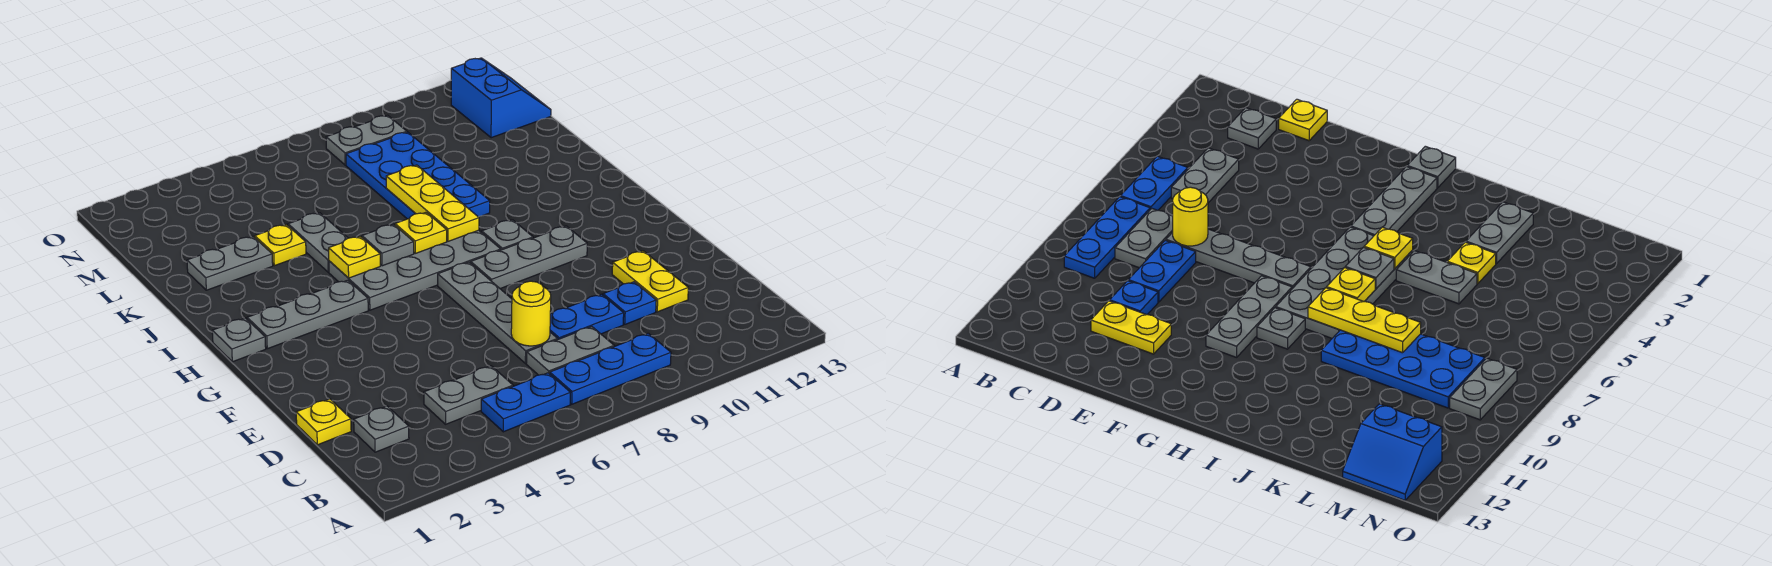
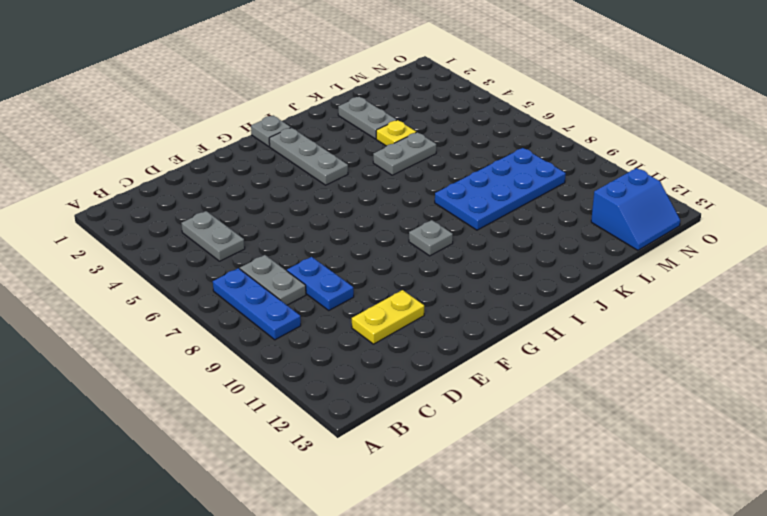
none -> blue 1x2 plate [481,373,570,432]
none -> grey 1x1 plate [354,406,409,452]
none -> yellow 1x1 plate [296,399,351,445]

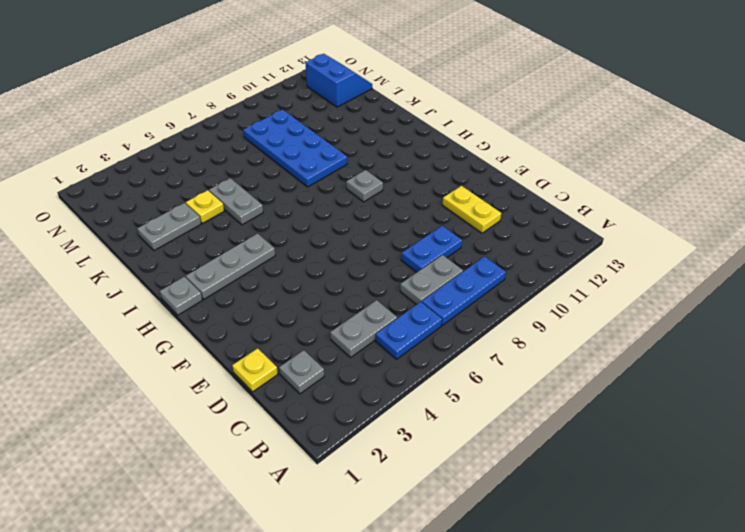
none -> grey 1x4 plate [438,262,558,363]
none -> blue 1x1 plate [603,282,656,324]
none -> grey 1x3 plate [471,226,587,289]

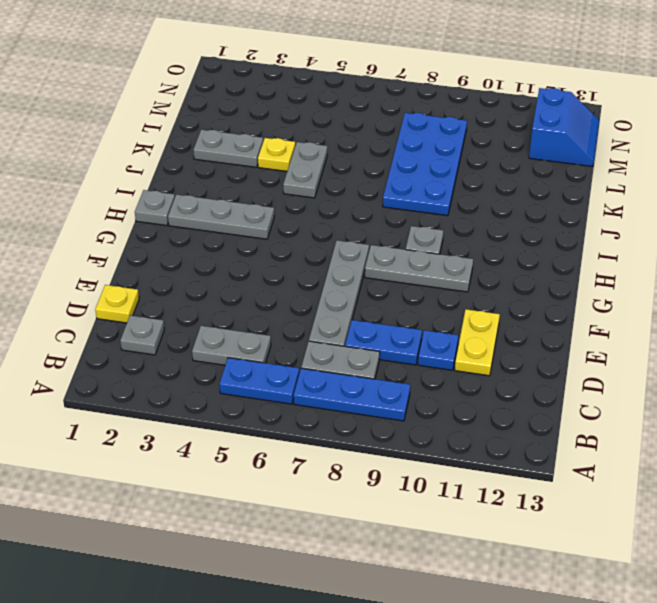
none -> grey 2x4 plate [329,230,501,310]
none -> grey 1x2 plate [326,115,407,165]
none -> yellow 1x1 round brick [511,281,551,346]

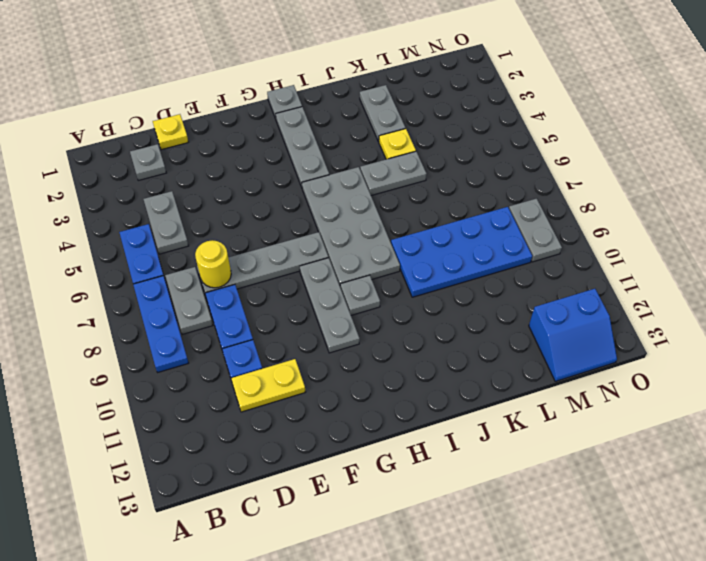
none -> yellow 1x1 plate [329,236,380,278]
none -> grey 1x1 plate [362,224,414,266]
none -> yellow 1x1 plate [395,212,447,253]

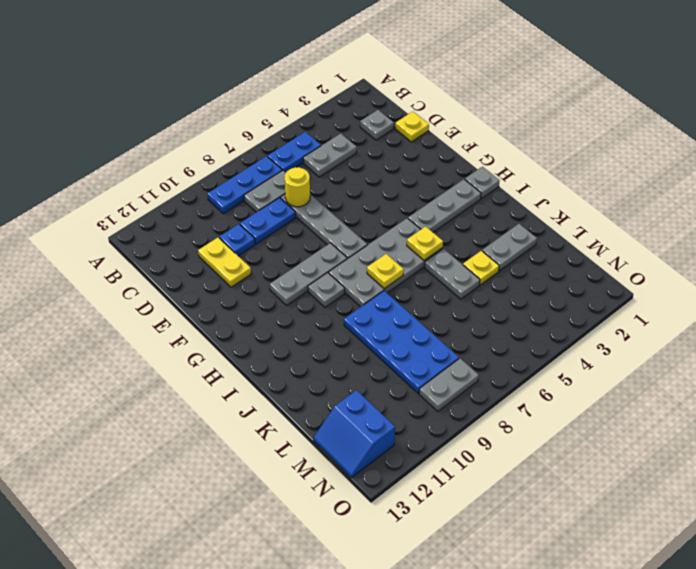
none -> grey 1x1 plate [362,224,414,266]
none -> yellow 1x3 plate [386,165,479,241]

